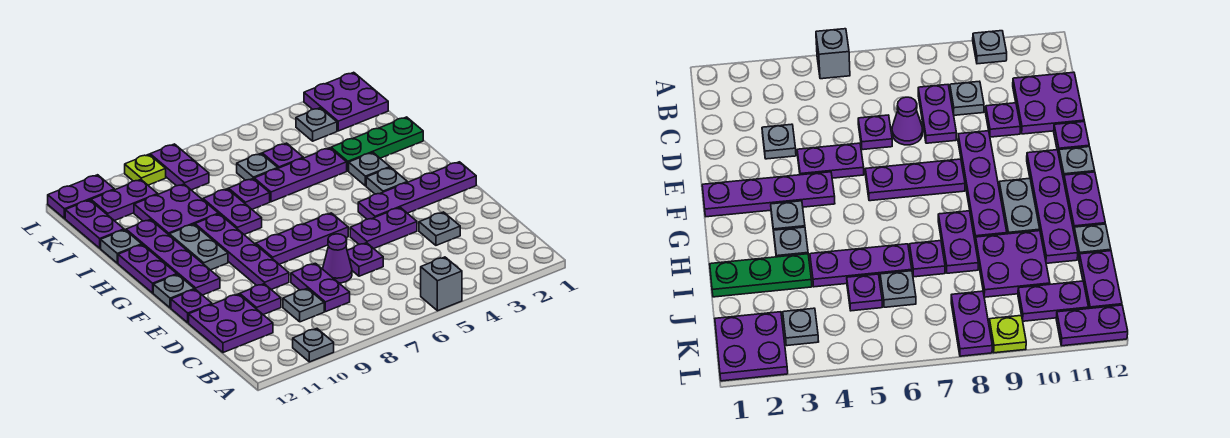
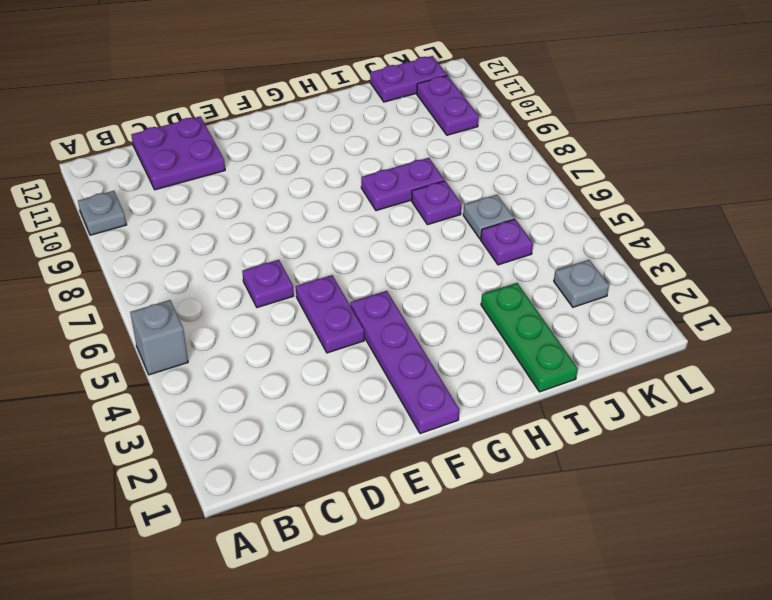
none -> purple 1x2 plate [291,263,350,312]
none -> grey 1x1 plate [283,288,324,322]
none -> grey 1x1 plate [419,212,460,245]
none -> purple 1x1 cone [323,234,352,283]

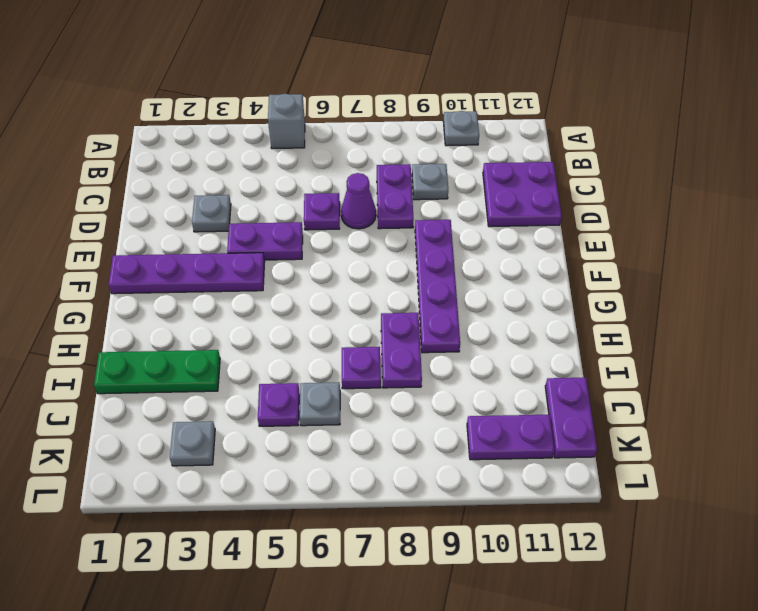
none -> purple 1x1 plate [240,284,281,315]
none -> purple 1x1 plate [171,289,212,323]
none -> purple 1x3 plate [256,213,348,264]
none -> purple 1x4 plate [126,220,220,295]

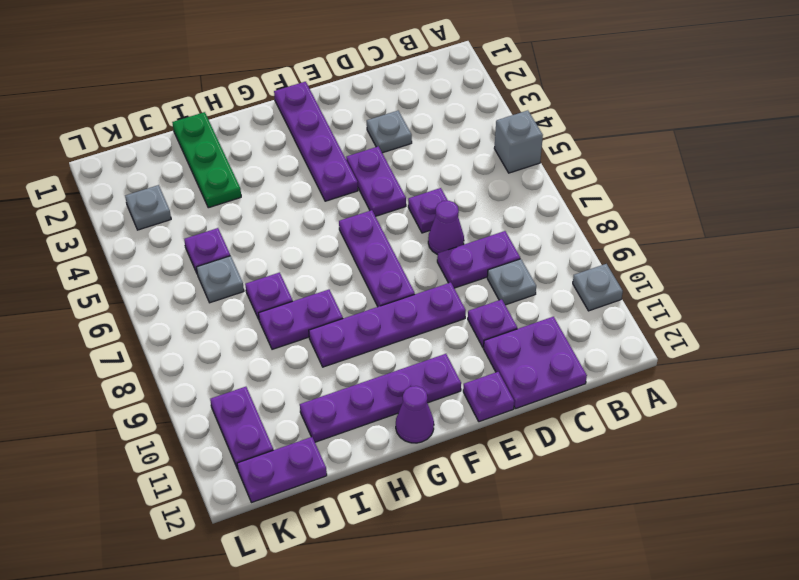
purple 1x1 cone [396,386,434,443] -> purple 1x2 plate [118,245,177,293]
none -> grey 1x1 plate [153,274,195,308]
none -> grey 1x1 plate [366,167,407,194]
none -> grey 1x2 plate [169,224,228,270]
none -> grey 1x1 plate [349,153,390,186]

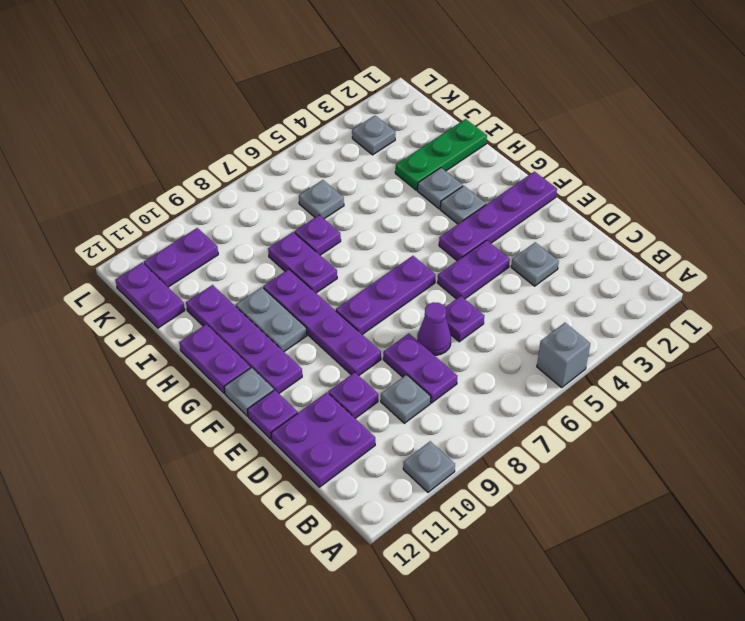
none -> purple 1x3 plate [254,148,347,202]
none -> purple 2x2 plate [134,184,219,235]
none -> grey 1x1 plate [101,230,142,263]
none -> purple 1x1 plate [262,143,303,168]

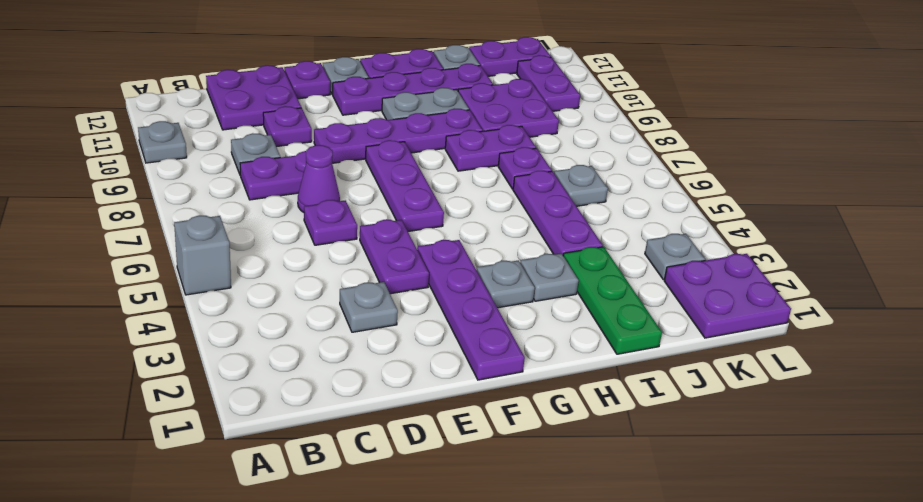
none -> purple 1x1 plate [262,143,303,168]
none -> purple 1x2 plate [150,144,209,190]
none -> lime 1x1 plate [125,154,166,185]
none -> purple 1x2 plate [48,175,114,219]

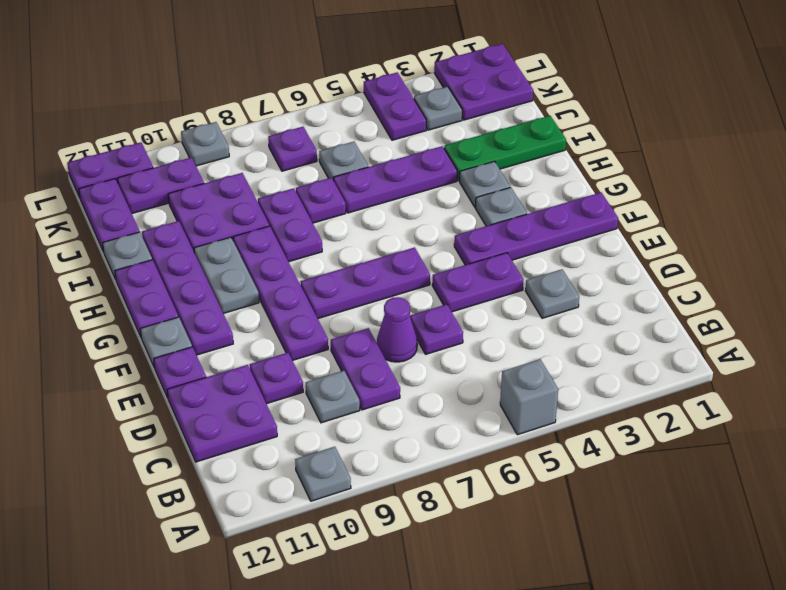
purple 1x2 plate [364,72,426,140] -> purple 1x2 plate moved to [150,144,209,190]
purple 1x1 plate [268,127,317,171] -> purple 1x1 plate moved to [262,143,303,168]
grey 1x1 plate [181,122,229,166] -> lime 1x1 plate [125,154,166,185]

